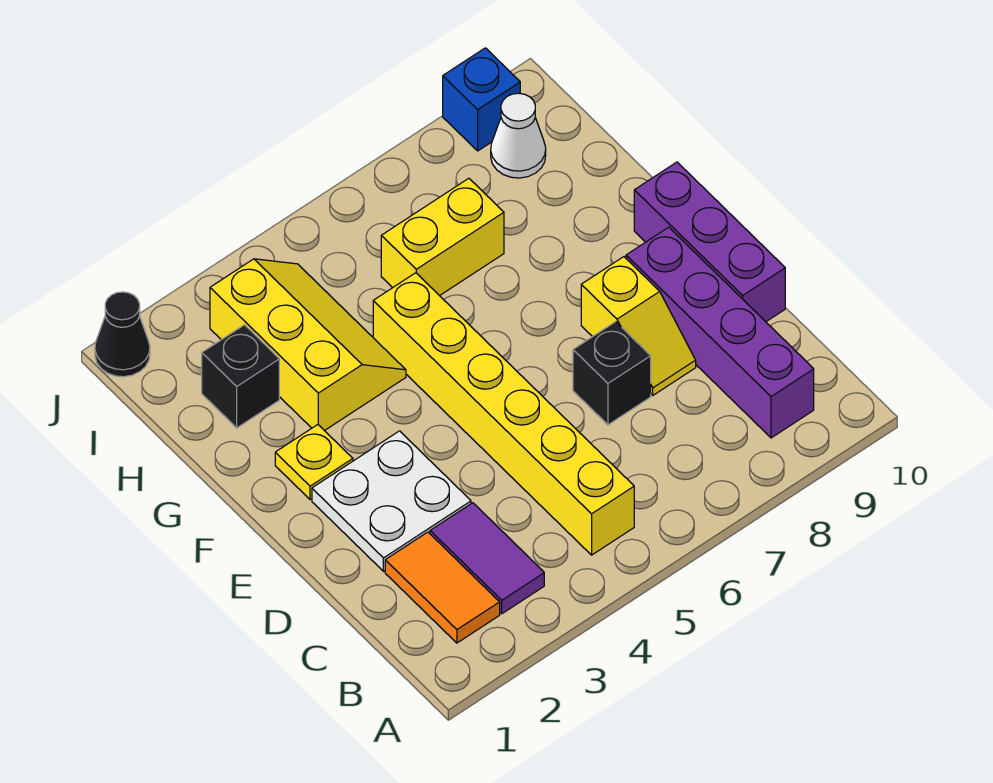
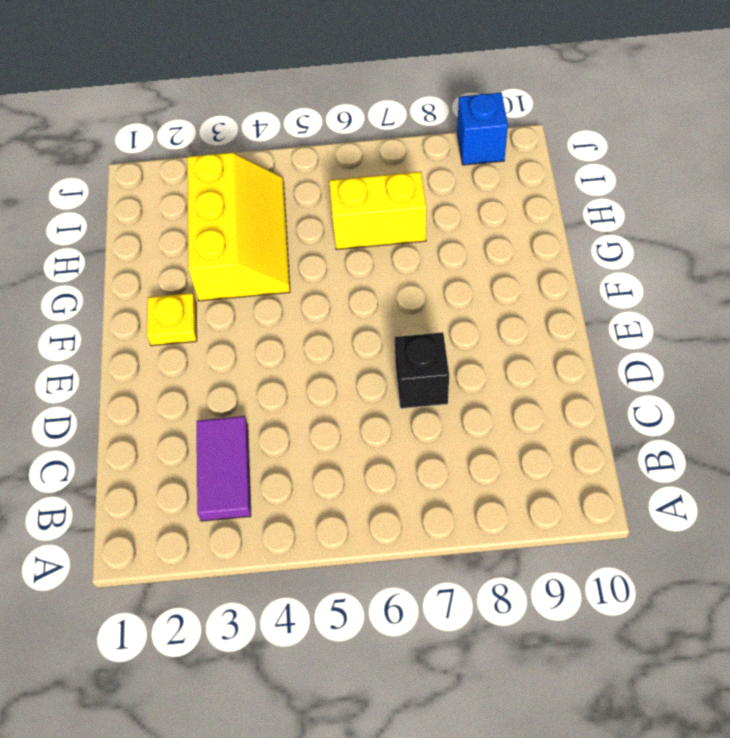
none -> orange 1x2 tile [385,532,500,643]
none -> yellow 1x6 brick [373,273,634,555]
none -> purple 1x4 brick [626,227,814,438]

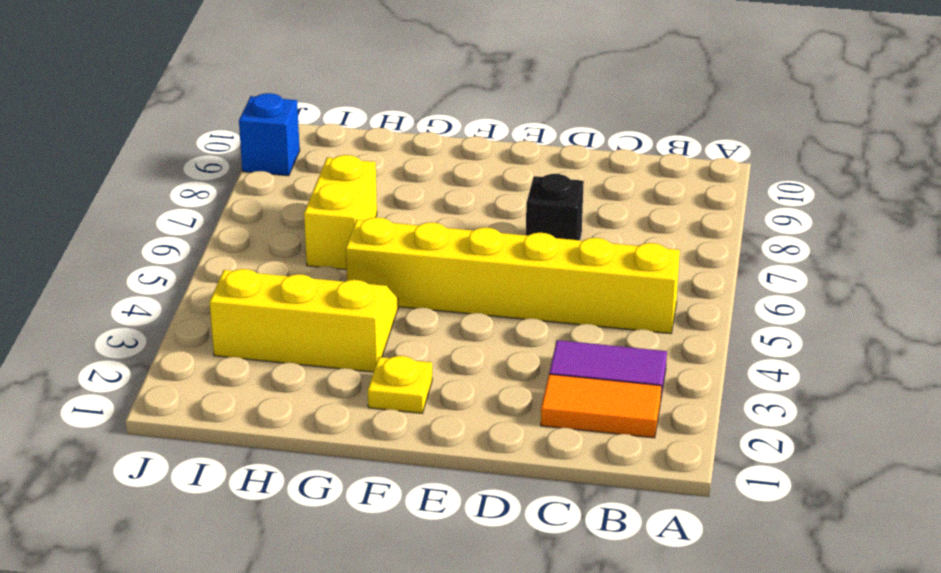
none -> purple 1x4 brick [626,227,814,438]
none -> white 2x2 plate [312,431,471,571]
none -> yellow 1x2 slope [581,257,696,395]

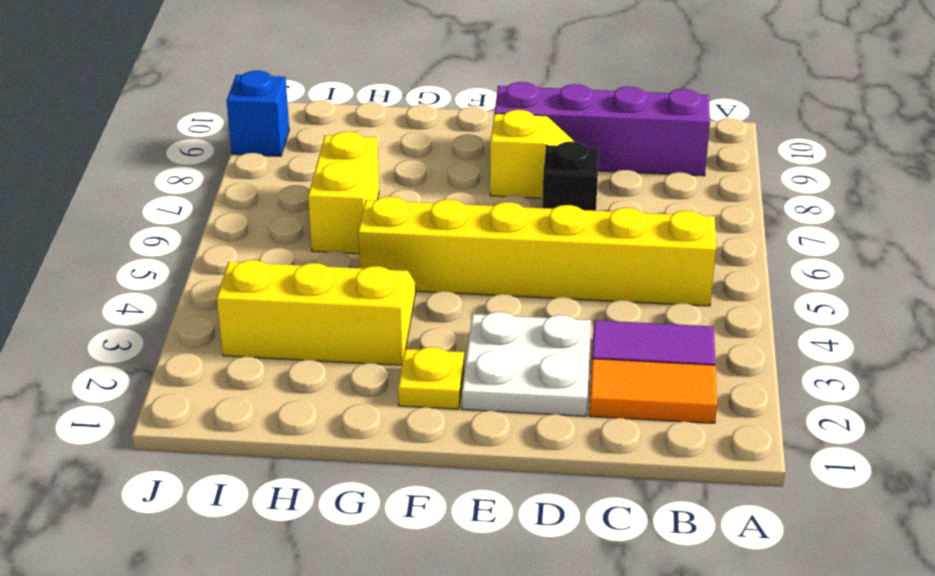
none -> purple 1x3 brick [634,162,785,322]
none -> black 1x1 brick [202,325,279,428]
none -> white 1x1 cone [491,93,546,178]

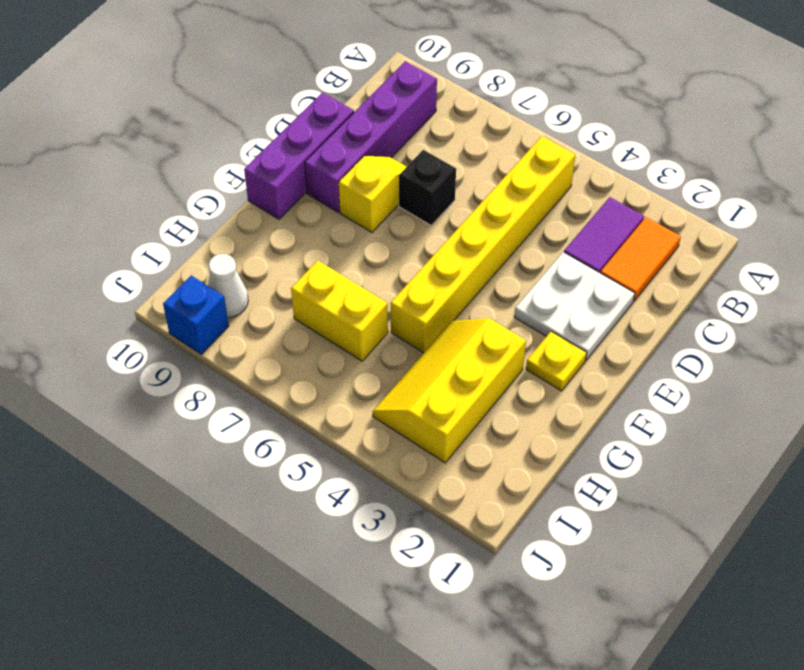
none -> black 1x1 brick [202,325,279,428]
none -> black 1x1 cone [95,292,150,377]

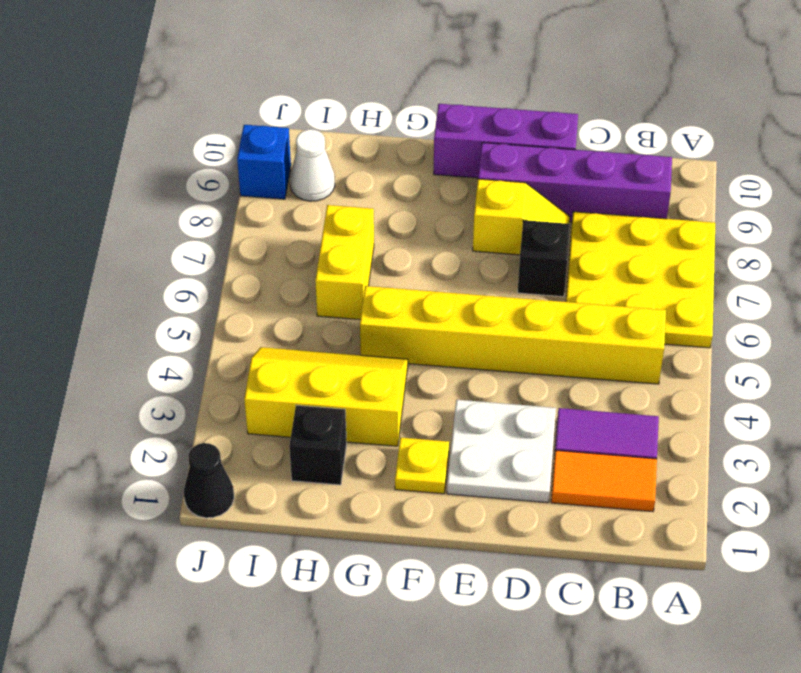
yellow 3x3 plate [566,212,715,348] -> none

